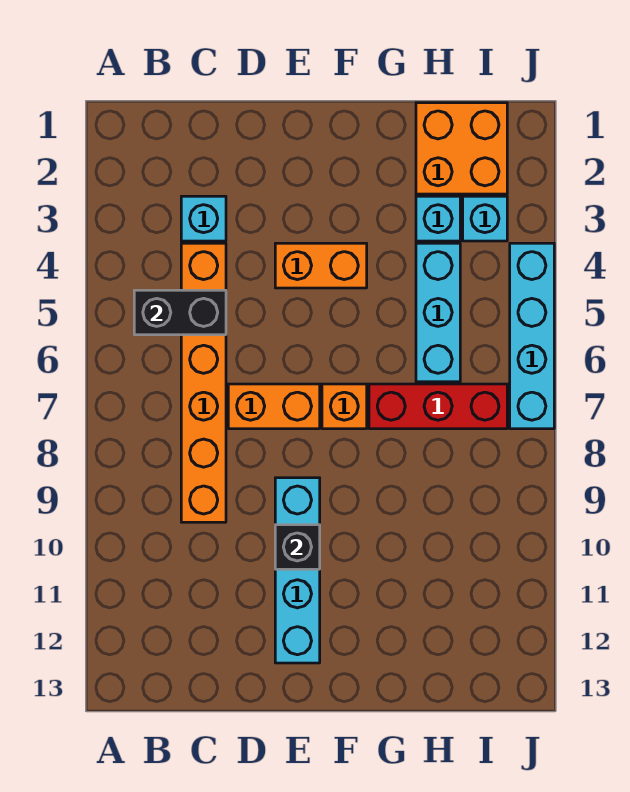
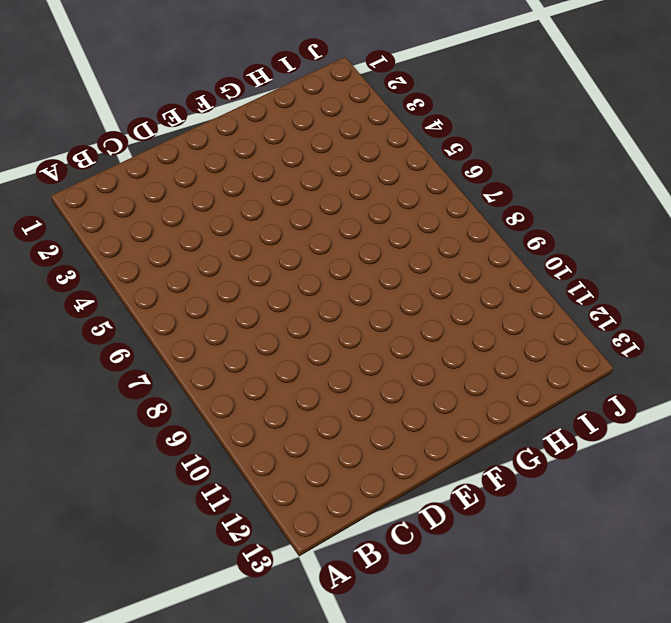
none -> cyan 1x1 brick [181,196,226,241]
none -> orange 1x6 brick [181,243,226,522]
none -> orange 1x2 brick [228,384,320,429]

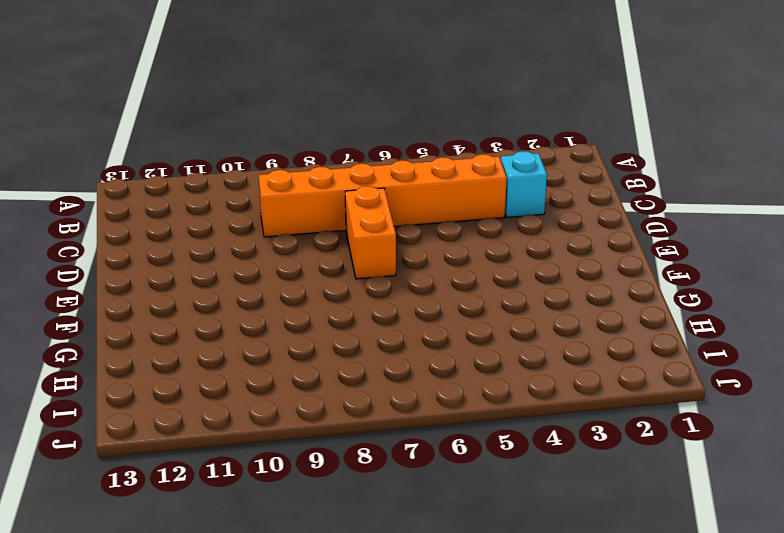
none -> orange 1x2 brick [275,243,367,288]
none -> cyan 1x4 brick [275,478,320,663]
none -> orange 1x1 brick [322,384,367,429]

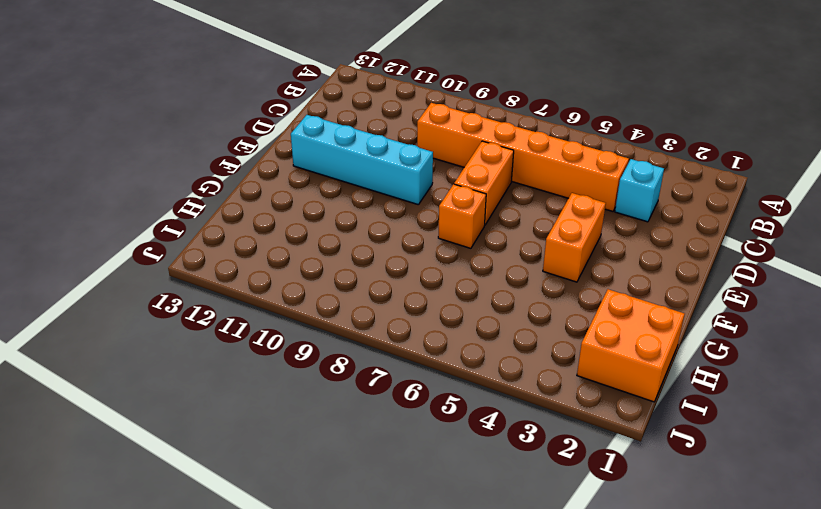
none -> red 1x3 brick [369,384,507,429]
none -> cyan 1x1 brick [416,196,460,241]
none -> cyan 1x3 brick [416,243,460,382]

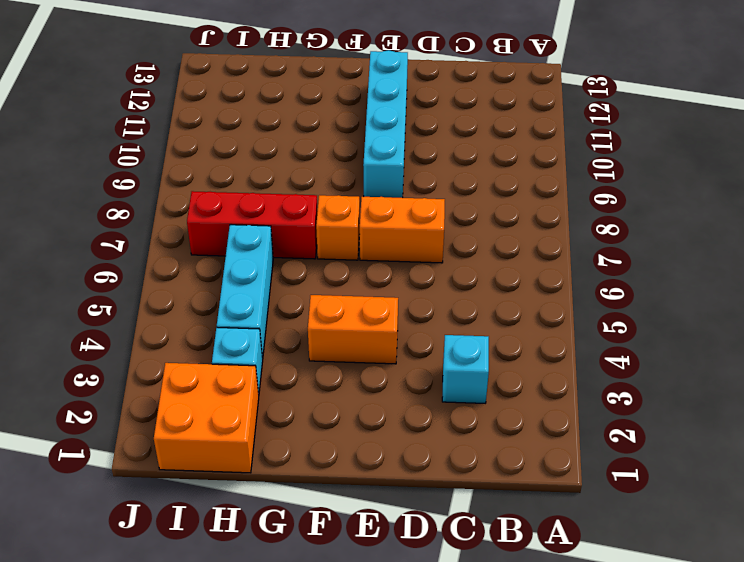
none -> orange 1x6 brick [181,243,226,522]
none -> cyan 1x1 brick [463,196,507,241]
none -> cyan 1x4 brick [510,243,554,429]

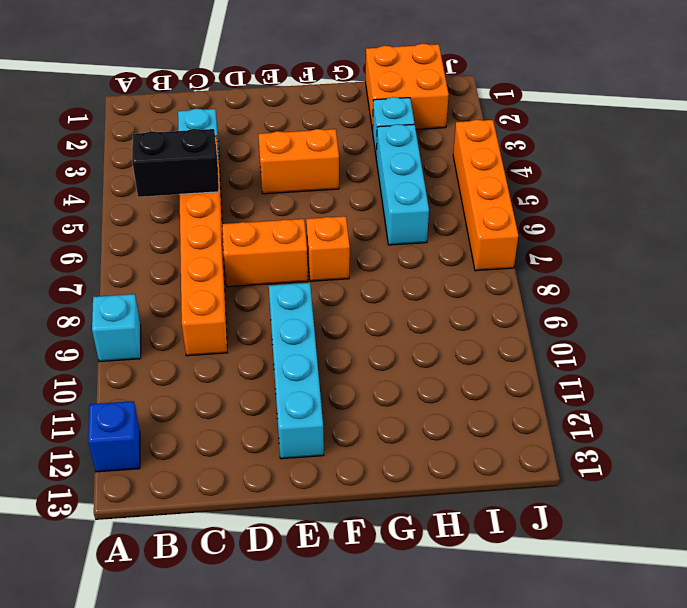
cyan 1x1 brick [92,294,141,362] -> cyan 1x1 brick moved to [463,196,507,241]
blue 1x1 brick [88,401,140,472] -> none
orange 1x4 brick [453,120,518,271] -> cyan 1x4 brick [510,243,554,429]
none -> red 1x3 brick [369,384,507,429]
none -> black 1x1 brick [275,525,320,569]

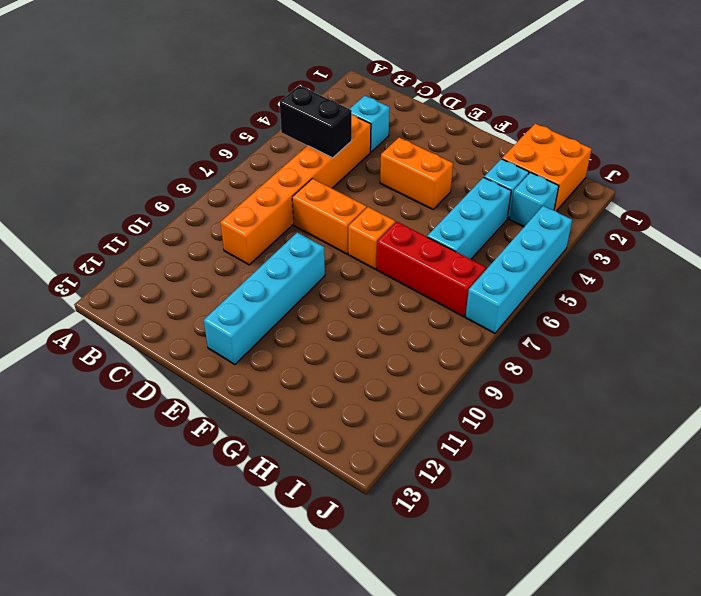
none -> black 1x1 brick [275,525,320,569]

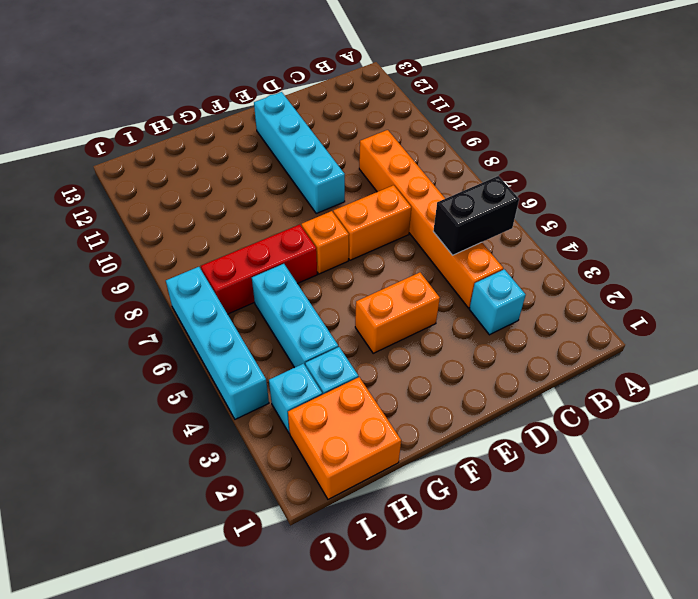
none -> black 1x1 brick [275,525,320,569]

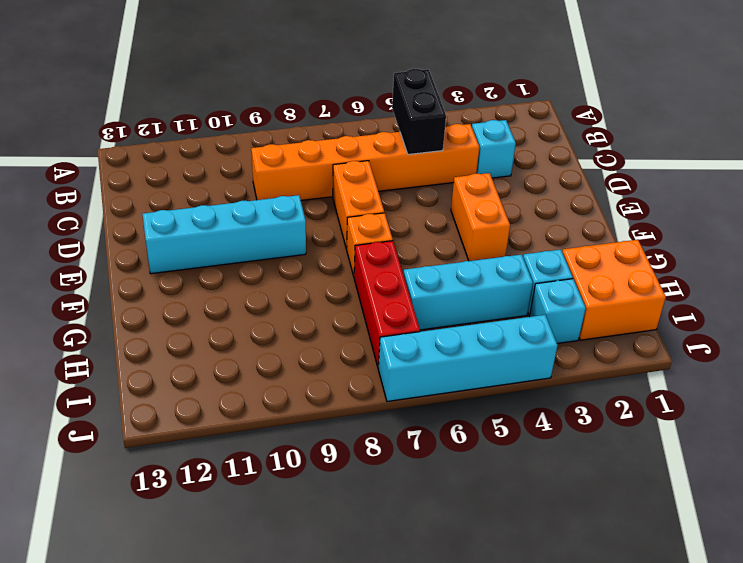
none -> black 1x1 brick [275,525,320,569]

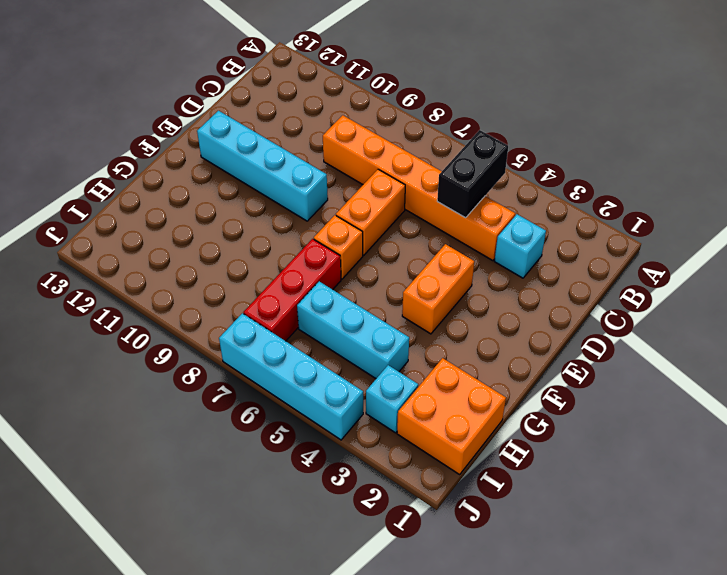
none -> cyan 1x1 brick [416,196,460,241]
none -> black 1x1 brick [275,525,320,569]

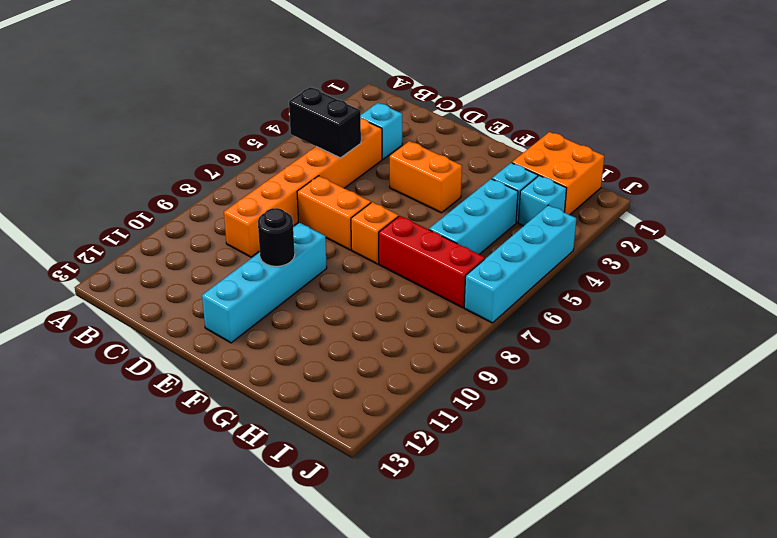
black 1x1 round brick [258,208,295,266] -> black 1x1 brick [275,525,320,569]

